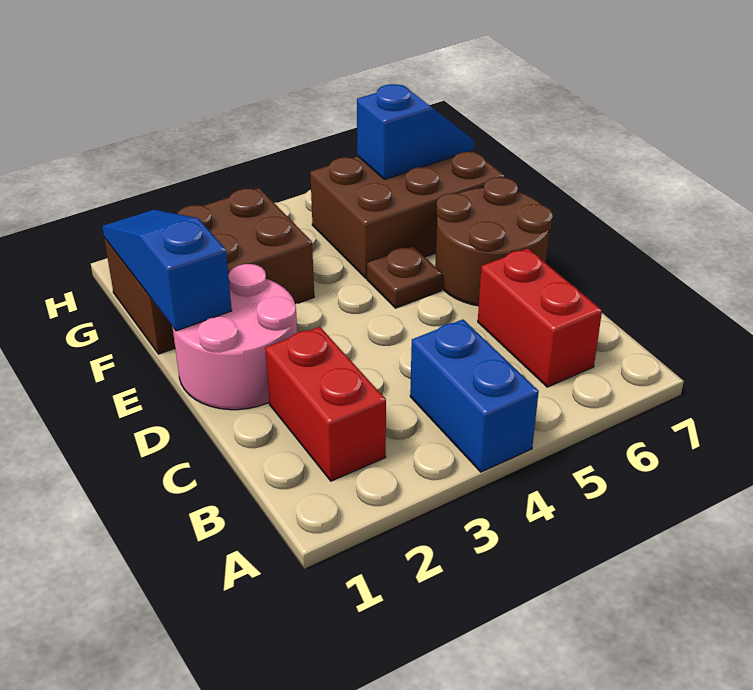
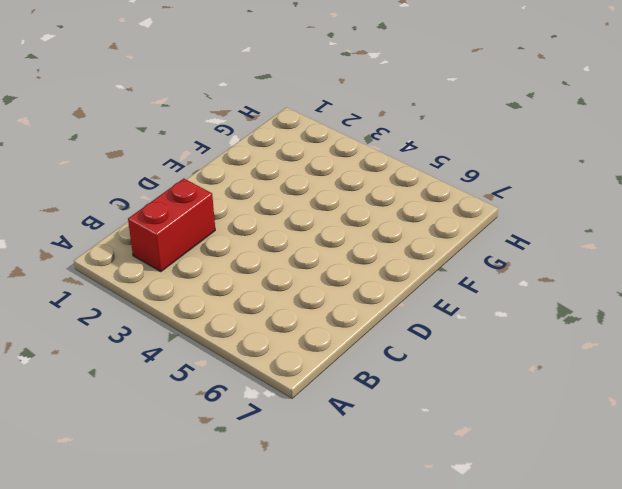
none -> blue 1x2 brick [410,319,539,472]
none -> red 1x2 brick [478,248,602,387]

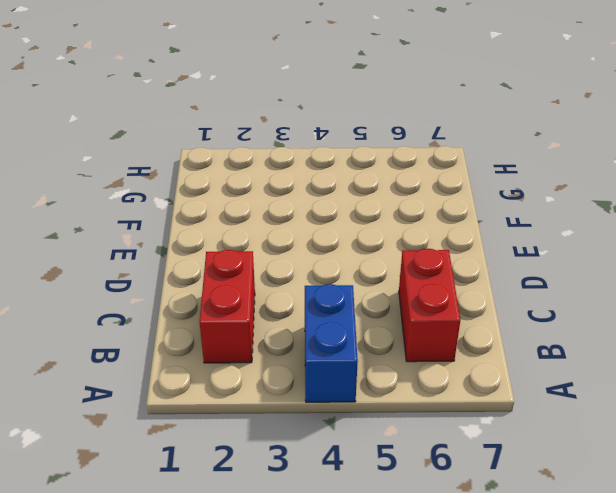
none -> pink 2x2 round brick [172,264,297,410]
none -> brown 2x2 round brick [435,177,553,306]

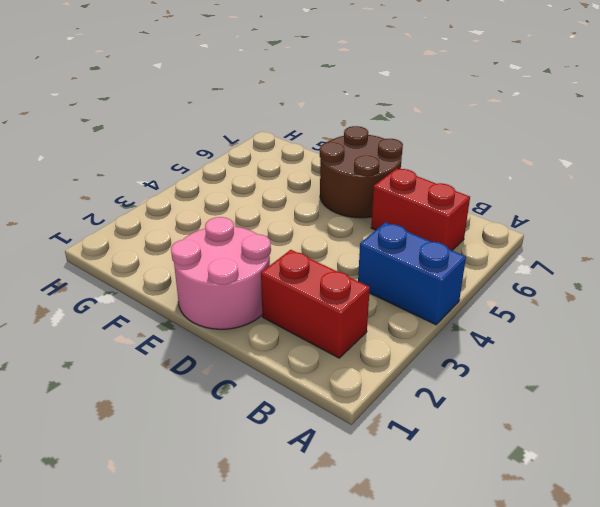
none -> brown 1x1 plate [367,246,442,308]
none -> brown 2x3 brick [104,188,314,354]

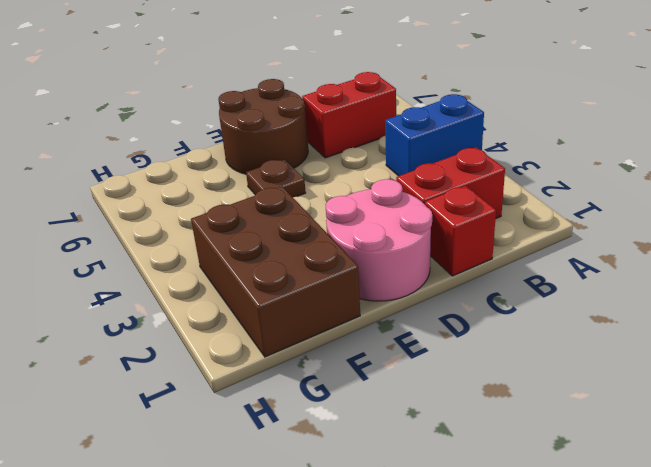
red 1x1 brick [425,186,496,276] -> none
none -> brown 2x3 brick [310,150,505,278]
none -> blue 1x3 slope [102,210,232,331]

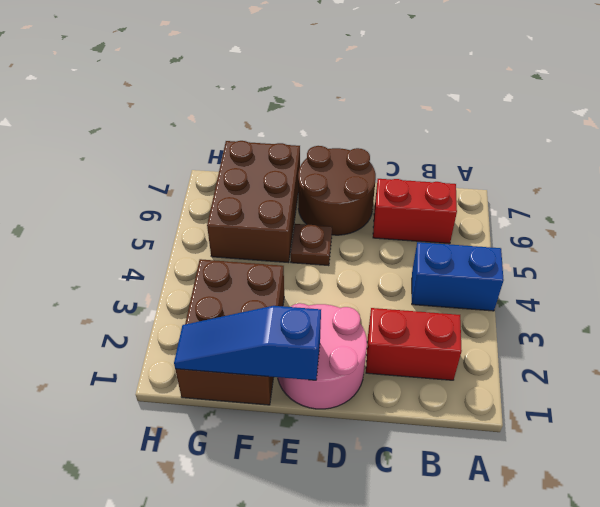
none -> blue 1x2 slope [357,84,474,179]

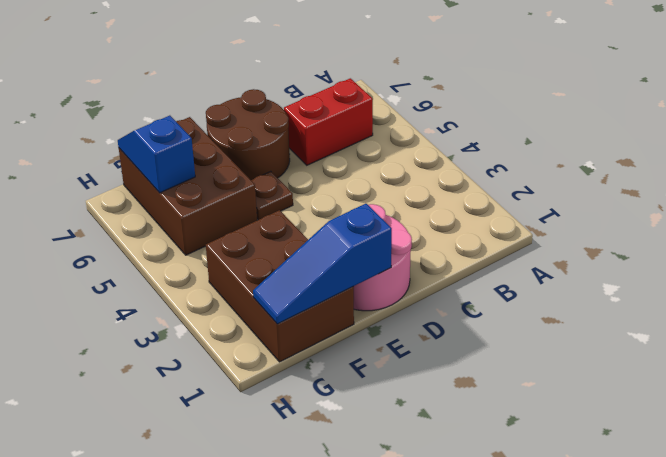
none -> blue 1x2 brick [410,319,539,472]
none -> red 1x2 brick [265,327,386,481]

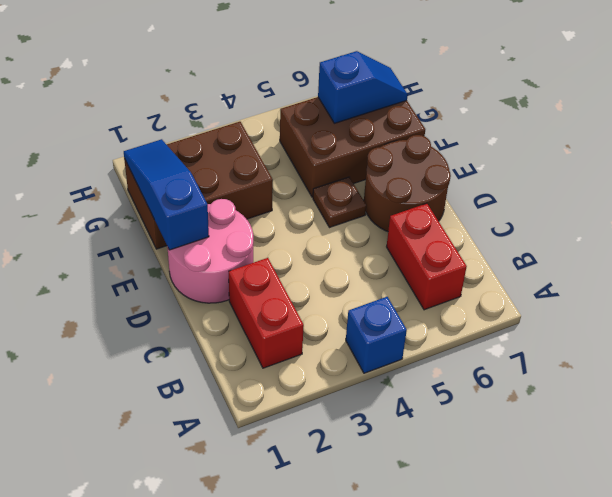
blue 1x1 brick [346,297,407,373] -> blue 1x2 brick [410,319,539,472]

